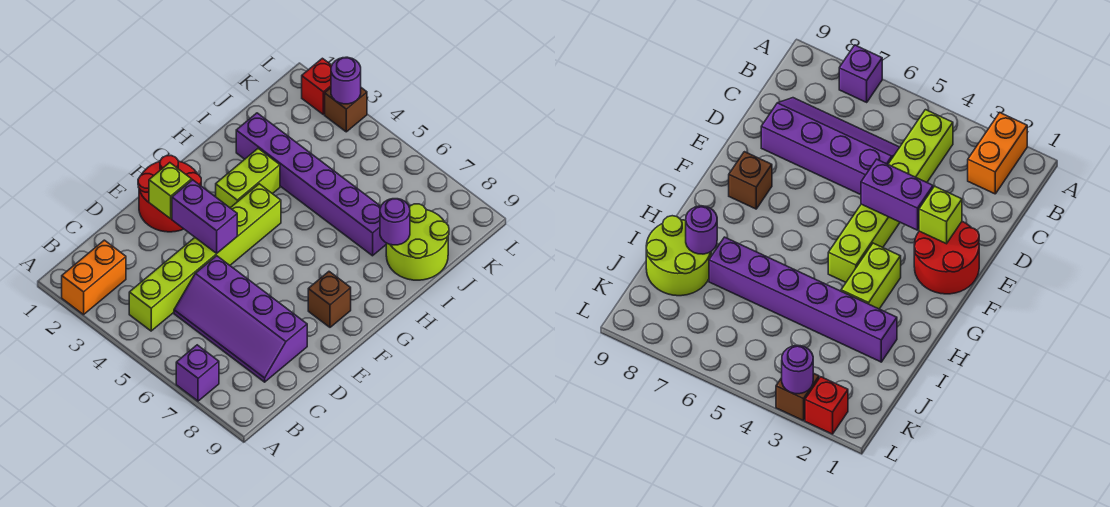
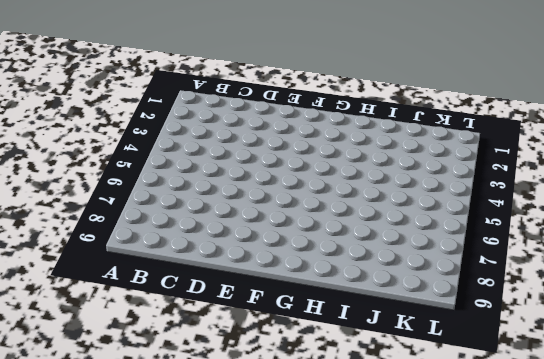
none -> orange 1x2 brick [62,240,126,315]
none -> purple 1x1 brick [176,345,219,401]
none -> lime 1x6 brick [129,184,281,331]

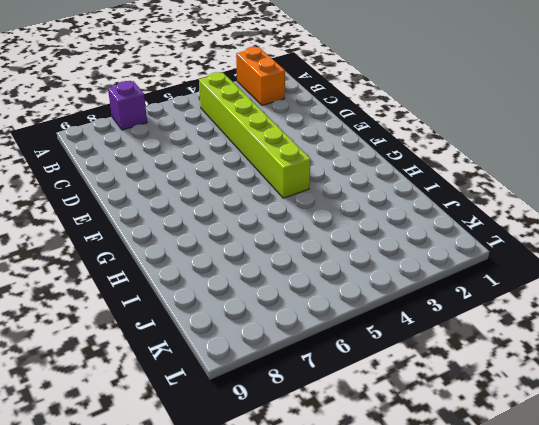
none -> purple 2x4 slope [174,256,307,382]
none -> red 2x2 round brick [138,156,201,232]
none -> brown 1x1 brick [308,272,351,327]

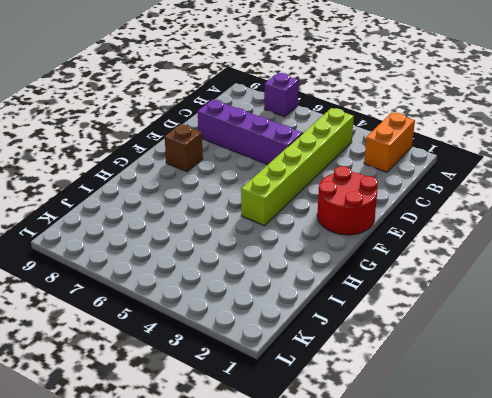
none -> lime 1x2 brick [216,149,280,208]
none -> purple 1x6 brick [236,113,386,256]
none -> lime 2x2 round brick [386,204,449,280]

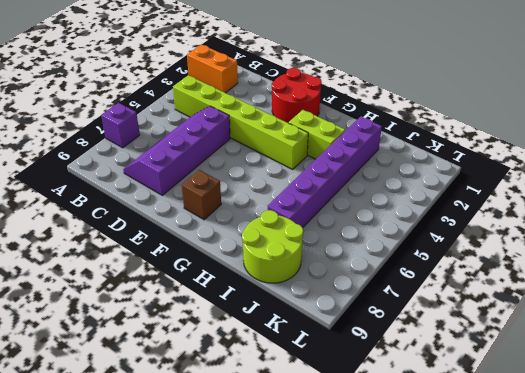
none -> red 1x1 brick [302,58,332,114]
none -> brown 1x1 brick [325,88,367,132]
none -> lime 1x1 brick [149,163,192,219]

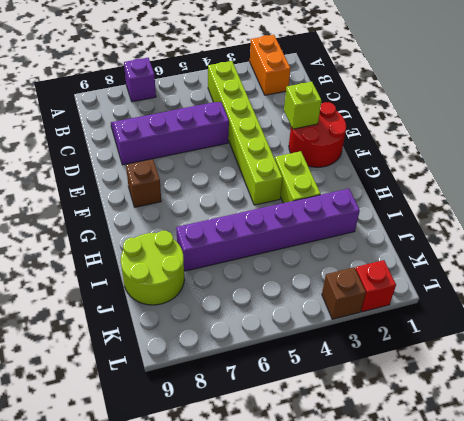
none -> purple 1x2 brick [172,180,237,253]
none -> purple 1x1 round brick [380,199,410,245]
none -> purple 1x1 round brick [331,57,361,104]

